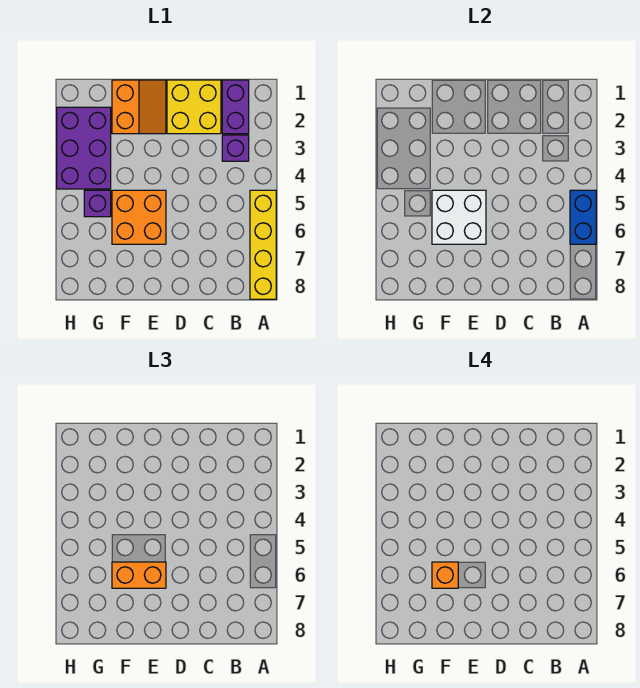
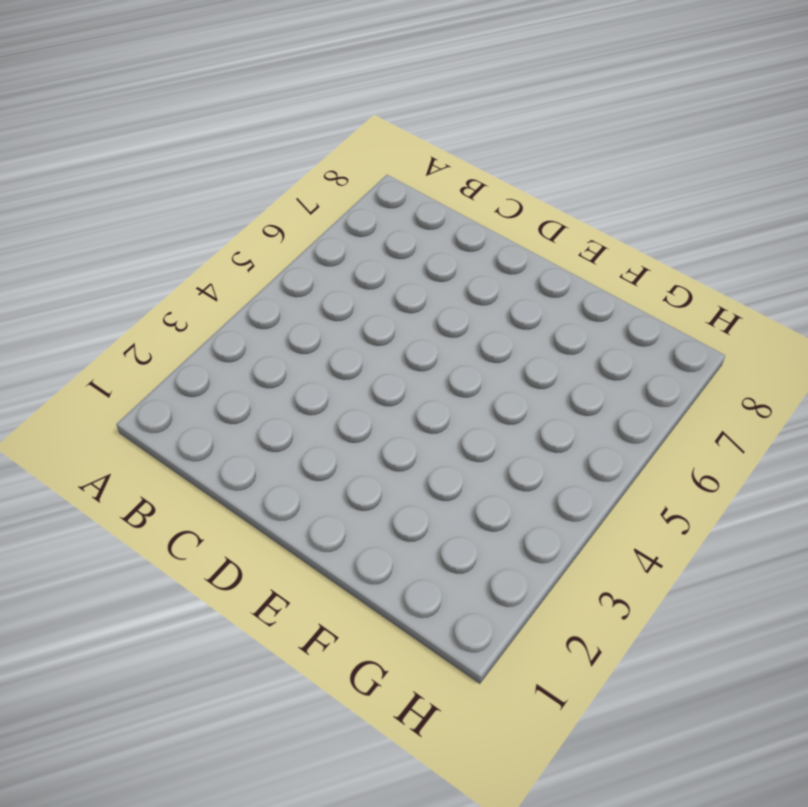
none -> yellow 1x4 brick [250,190,276,299]
none -> purple 1x2 brick [222,80,249,134]
none -> purple 1x1 brick [222,135,249,161]

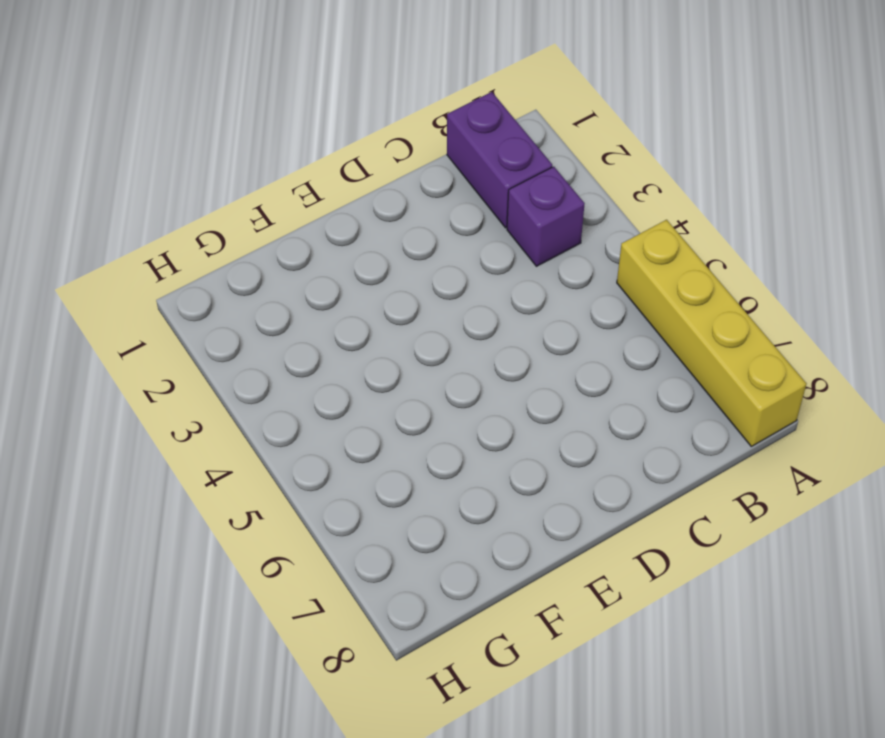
none -> yellow 2x2 brick [167,80,221,134]
none -> orange 2x2 slope [112,80,166,134]
none -> orange 2x2 brick [112,190,166,244]

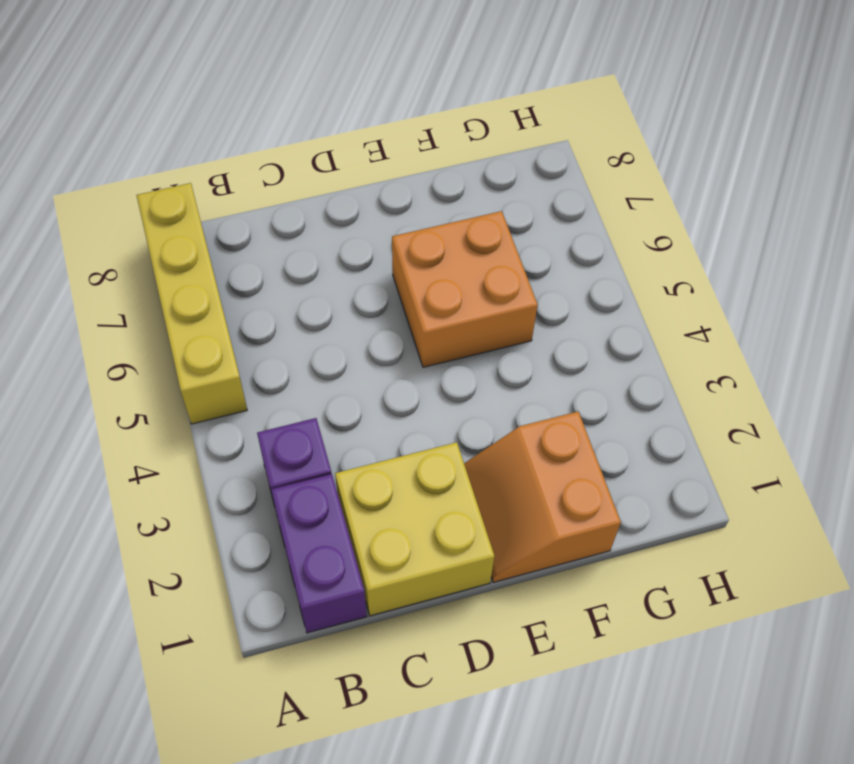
none -> purple 2x3 brick [57,107,111,189]
none -> purple 1x1 brick [84,190,111,217]
none -> blue 1x2 brick [570,190,596,244]

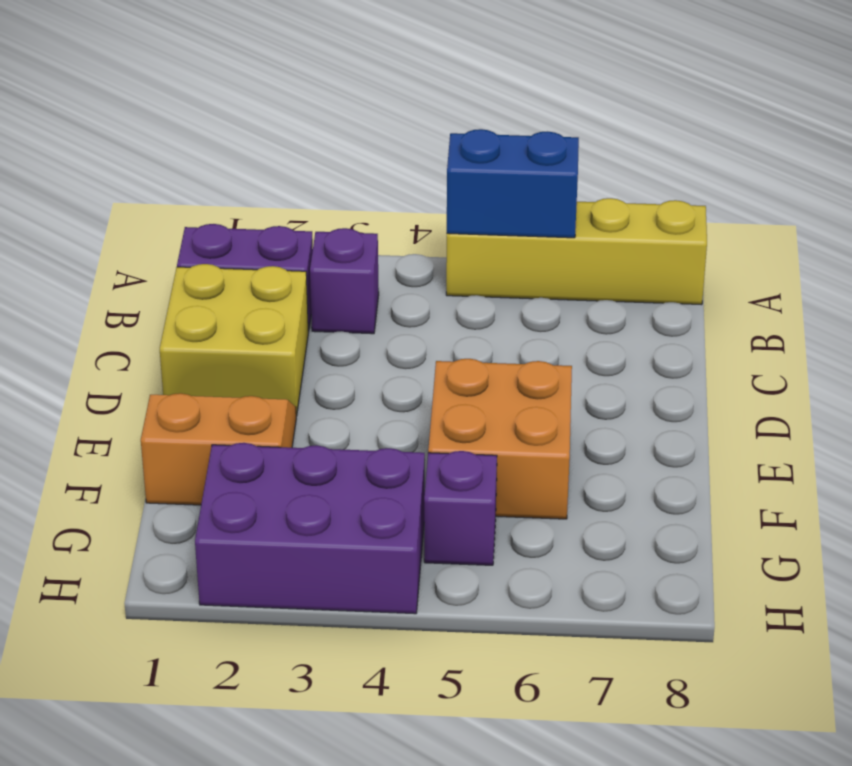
none -> white 2x2 brick [432,190,486,244]
none -> orange 1x2 brick [112,562,166,588]
none -> orange 1x1 brick [432,562,458,588]

